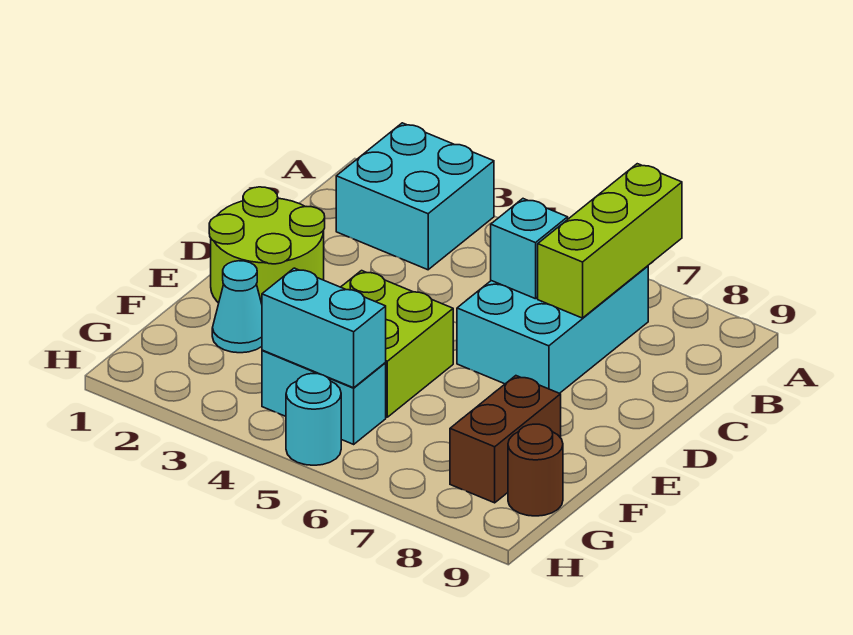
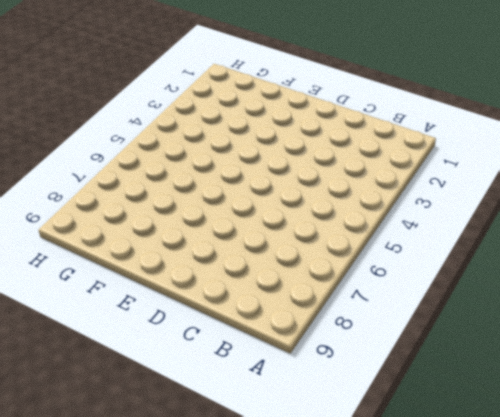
none -> cyan 2x2 brick [336,123,494,270]
none -> cyan 2x3 brick [457,266,648,393]
none -> lime 2x2 round brick [209,187,325,304]

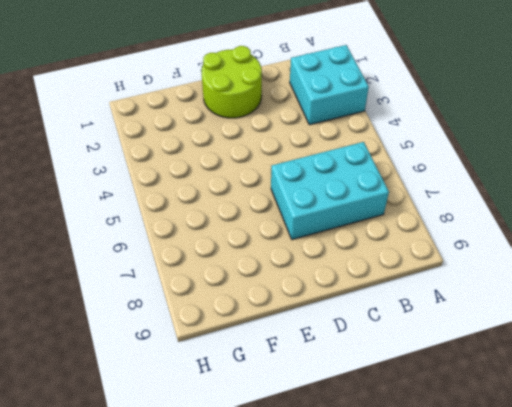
none -> lime 2x2 brick [341,271,453,417]
none -> cyan 1x1 cone [212,261,262,353]
none -> brown 1x2 brick [450,376,561,503]

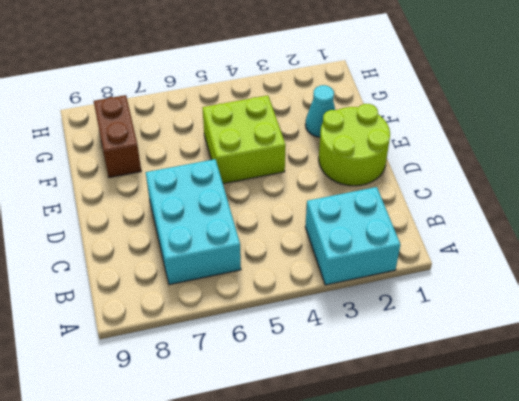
none -> cyan 1x2 brick [262,350,386,444]
none -> brown 1x1 round brick [508,424,563,516]
none -> cyan 1x1 round brick [286,374,341,465]

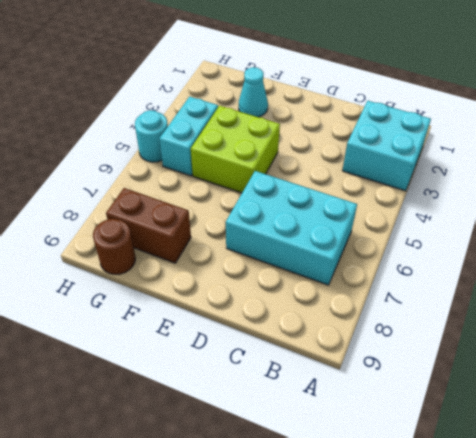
none -> lime 2x2 round brick [209,187,325,304]
none -> lime 1x3 brick [538,164,682,318]
none -> cyan 1x1 brick [491,199,568,299]

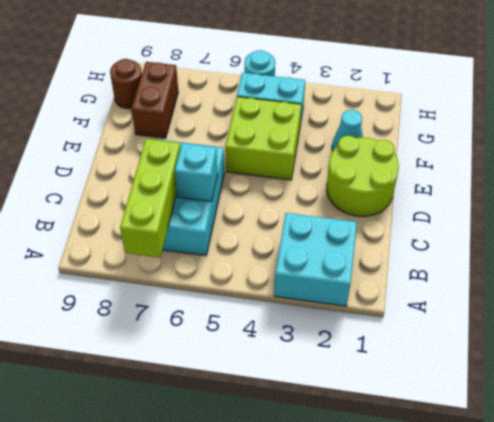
none -> cyan 1x2 brick [262,268,386,388]

